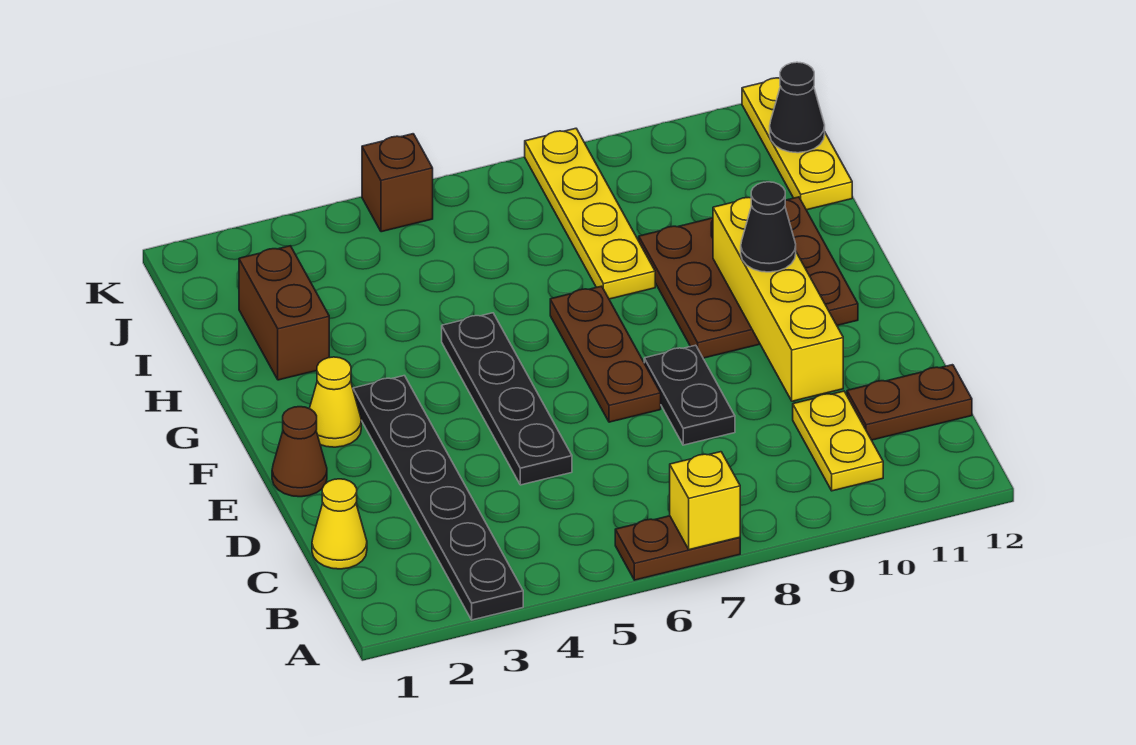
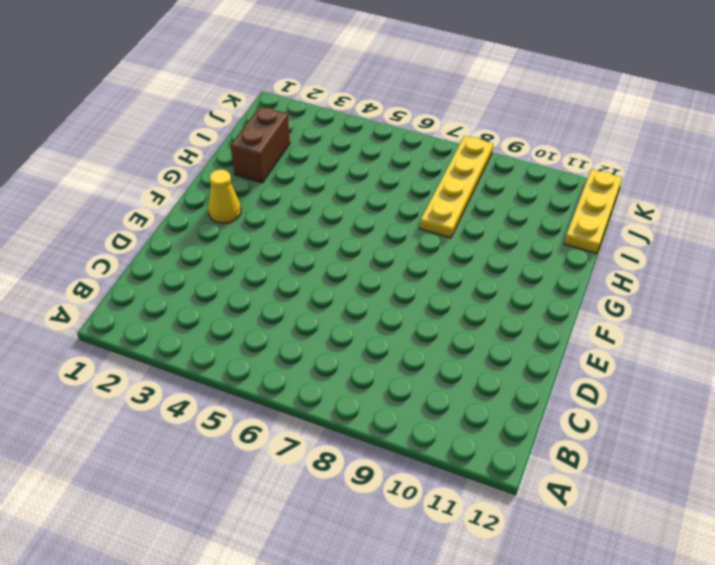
none -> black 1x6 plate [353,376,523,620]
none -> brown 1x2 plate [615,516,740,580]
none -> yellow 1x2 plate [793,391,883,491]

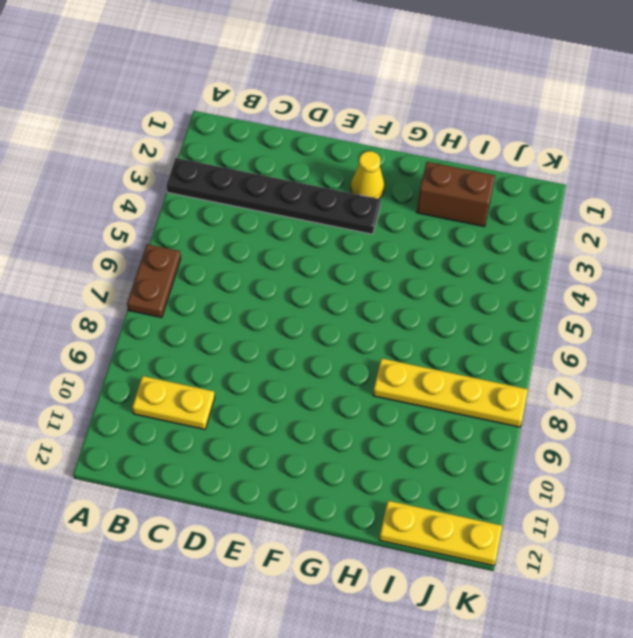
none -> yellow 1x1 cone [312,479,367,569]
none -> brown 1x2 plate [847,365,972,440]
none -> black 1x4 plate [442,313,572,485]

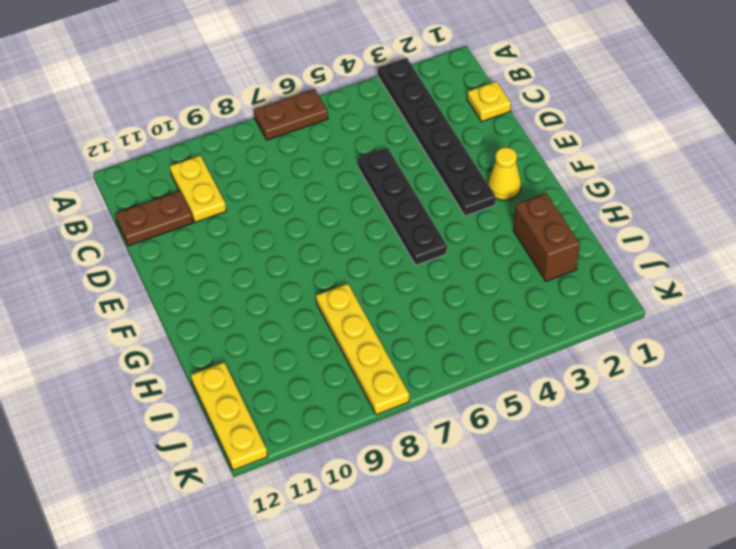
yellow 1x1 plate [467,81,511,122] -> yellow 1x1 cone [312,479,367,569]
none -> black 1x2 plate [644,345,735,445]
none -> brown 1x1 cone [272,407,327,497]
none -> brown 1x3 plate [550,286,661,422]

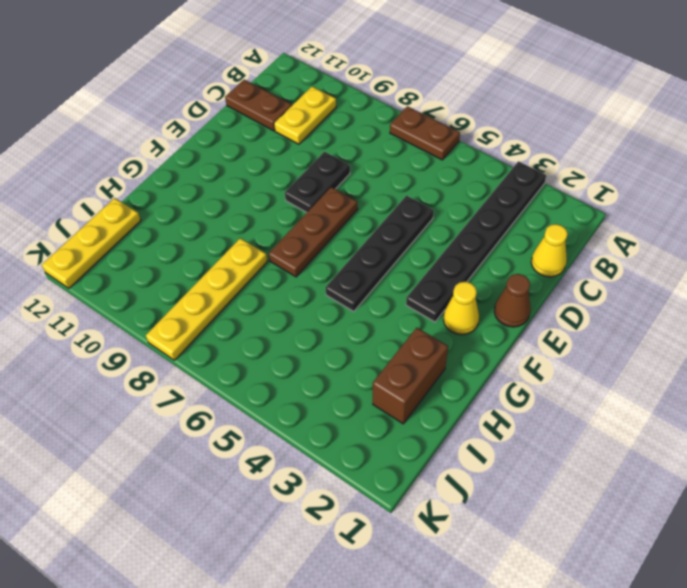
none -> brown 3x3 plate [639,197,858,358]
none -> brown 1x1 brick [362,134,433,232]
none -> yellow 1x1 brick [670,452,740,550]

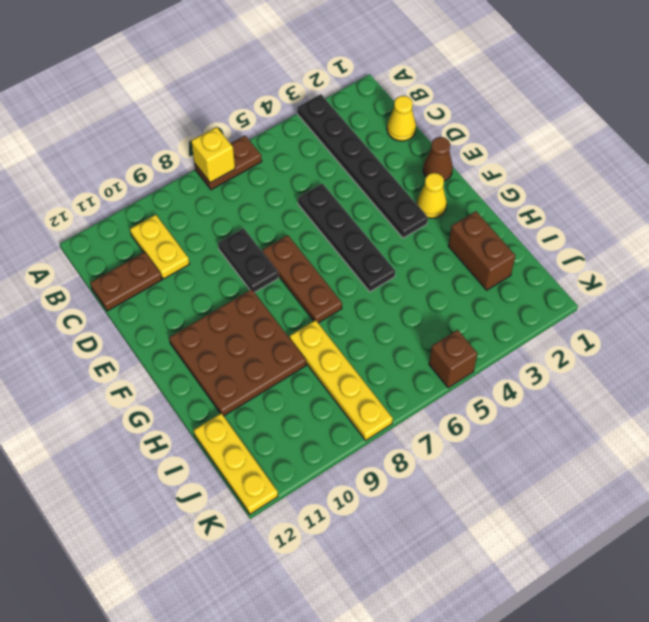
none -> yellow 1x4 brick [713,197,843,401]
none -> black 1x1 cone [770,62,825,153]
none -> black 1x1 cone [741,182,796,272]

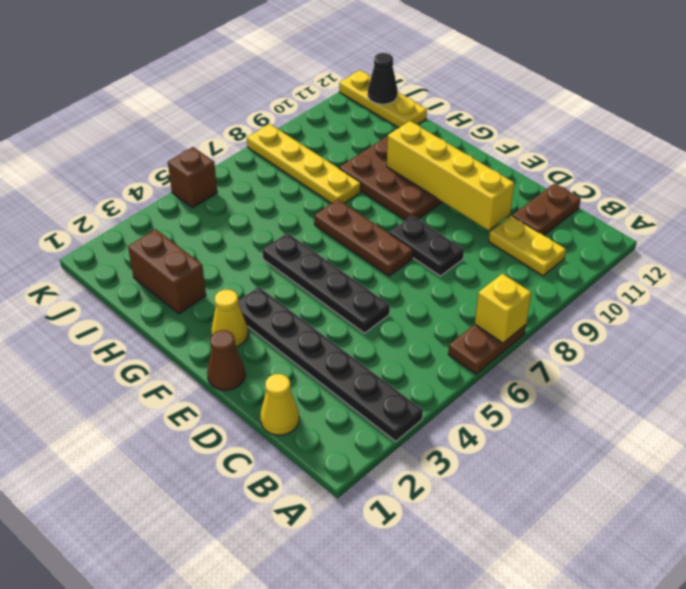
none -> black 1x1 cone [741,182,796,272]

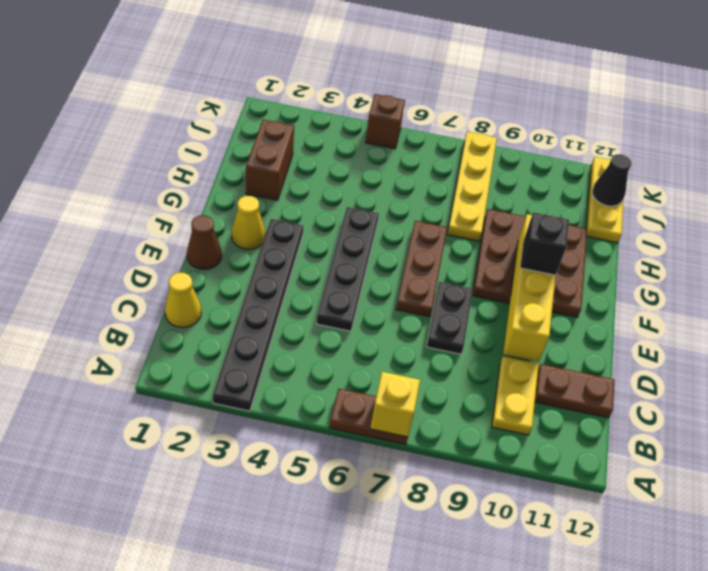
black 1x1 brick [520,212,569,275] -> black 1x1 cone [741,182,796,272]

